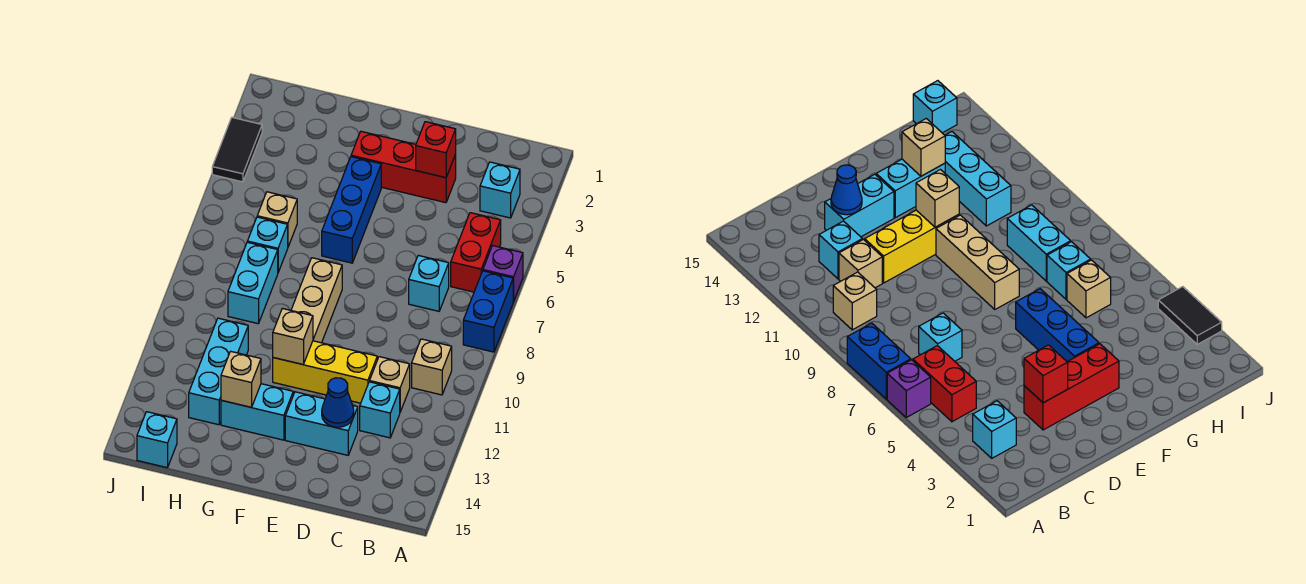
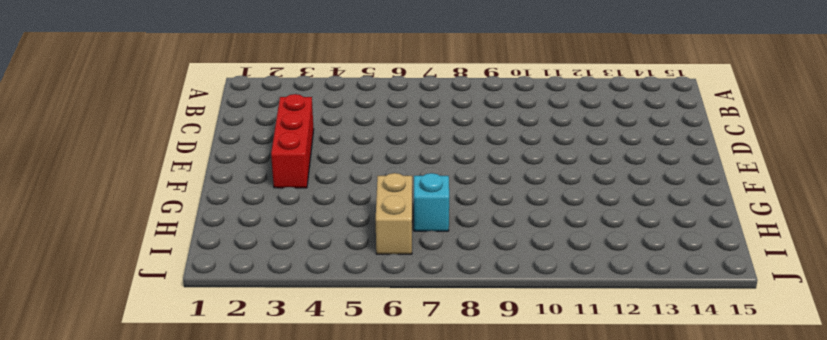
tan 1x2 brick [376,173,412,254] -> tan 1x1 brick [257,192,297,247]
none -> purple 1x1 brick [483,246,523,301]
none -> blue 1x2 brick [463,271,513,352]
none -> cyan 1x1 brick [480,162,520,218]

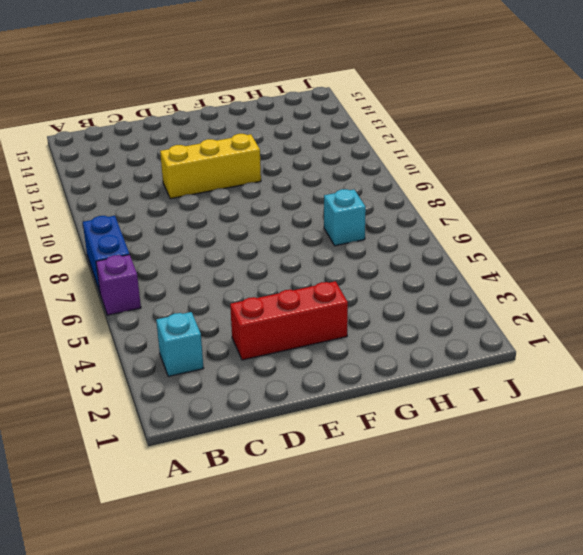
none -> red 1x2 brick [451,213,501,292]
none -> tan 1x1 brick [412,339,452,395]
none -> cyan 1x1 brick [409,255,449,311]

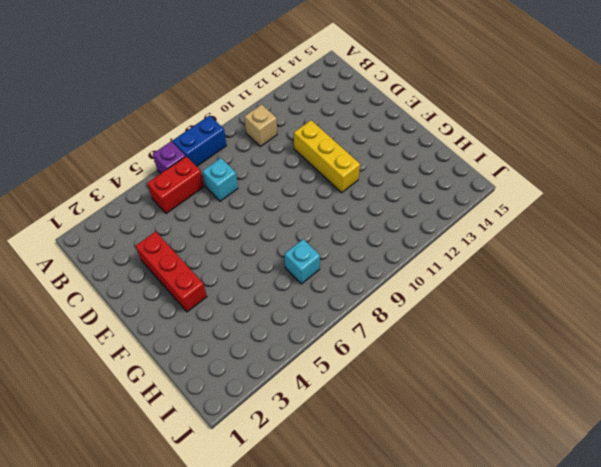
none -> cyan 1x1 brick [480,162,520,218]
none -> tan 1x1 brick [370,357,410,412]
none -> cyan 1x1 brick [360,382,400,438]

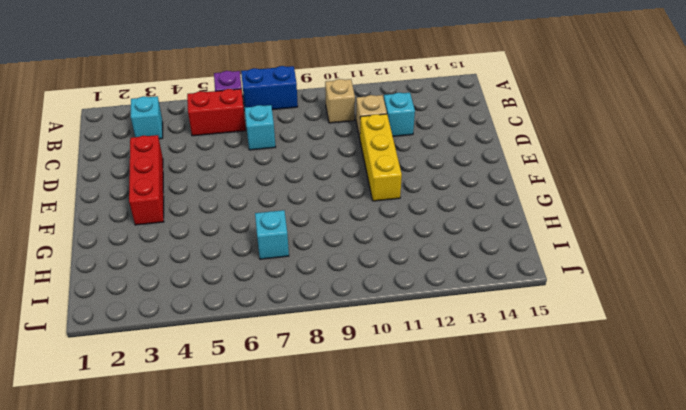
none -> cyan 1x2 brick [285,392,358,455]
none -> blue 1x3 brick [322,157,381,263]
none -> tan 1x3 brick [291,258,342,343]

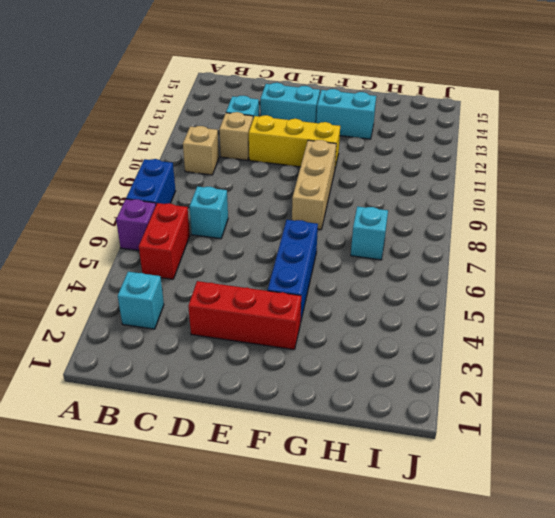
none -> tan 1x1 brick [257,192,297,247]
none -> cyan 1x2 brick [228,242,278,324]
none -> cyan 1x3 brick [189,318,248,425]

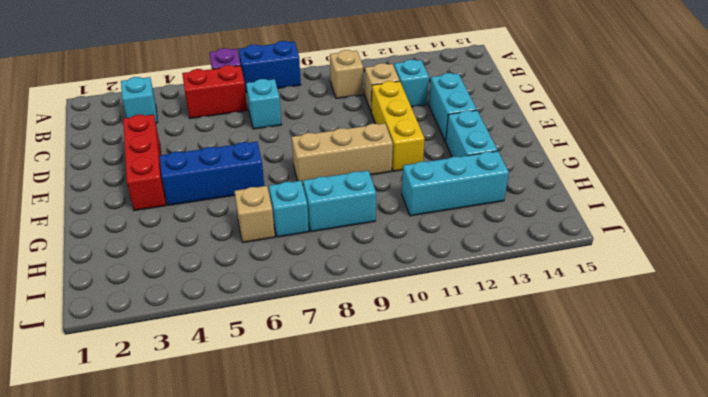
none -> cyan 1x1 brick [137,412,177,468]
none -> black 1x2 tile [212,117,262,182]
none -> red 1x1 brick [416,122,456,178]

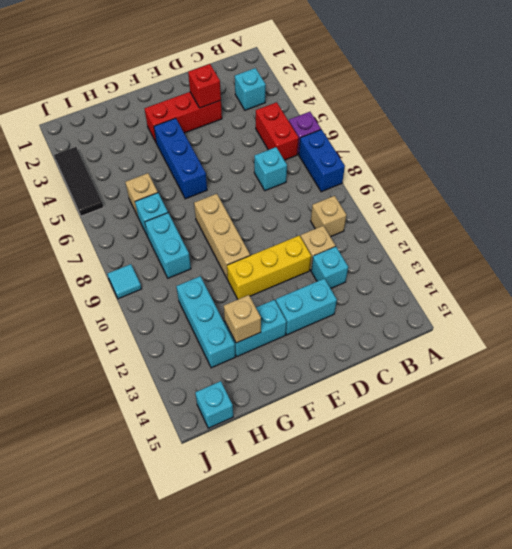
black 1x3 tile [54,147,103,216] -> black 1x2 tile [212,117,262,182]
cyan 1x1 tile [107,264,142,299] -> none
none -> blue 1x1 cone [322,378,354,427]
none -> tan 1x1 brick [273,308,313,365]

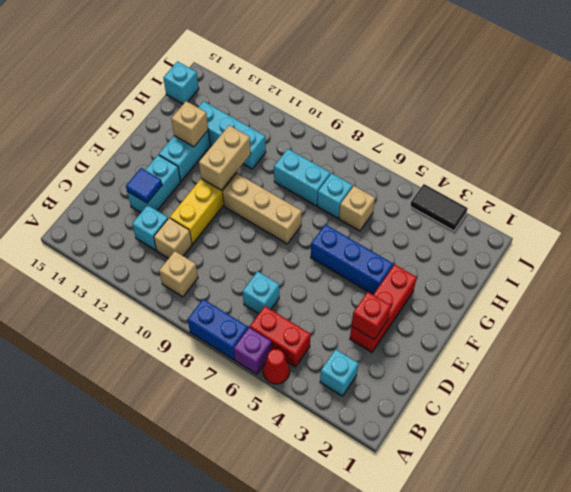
red 1x1 cone [263,349,290,384] -> none
blue 1x1 tile [126,168,162,203] -> blue 1x1 cone [322,378,354,427]
tan 1x2 brick [199,125,251,190] -> tan 1x1 brick [273,308,313,365]

